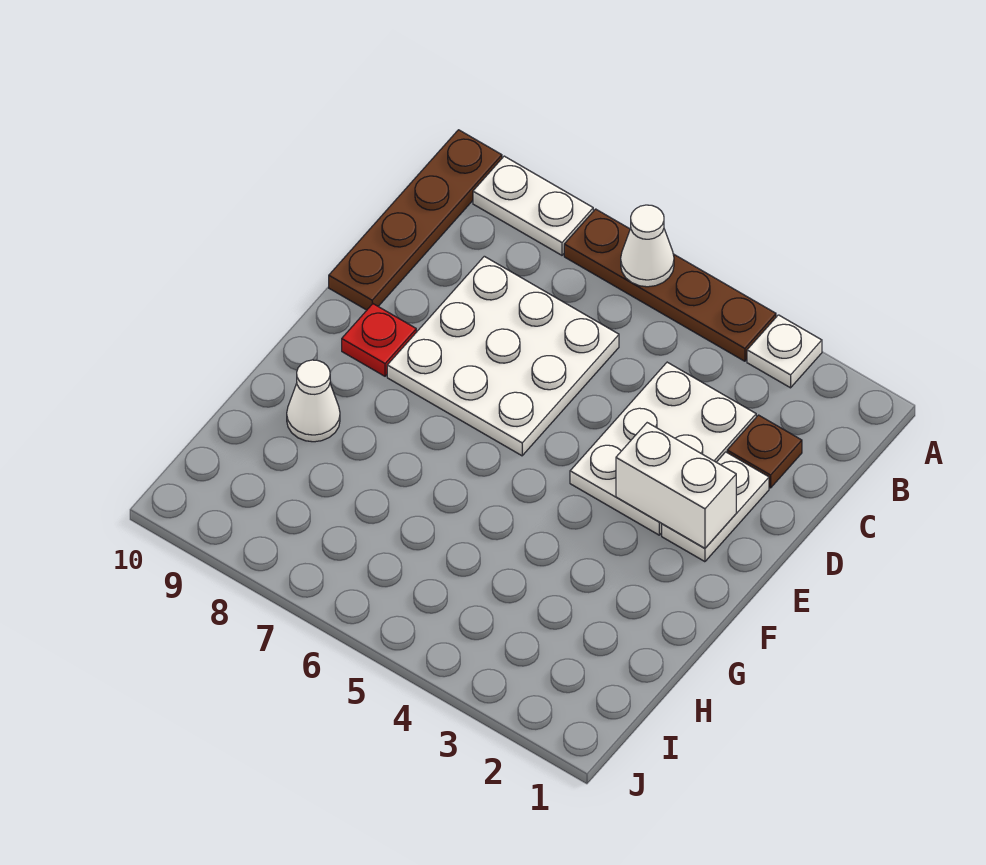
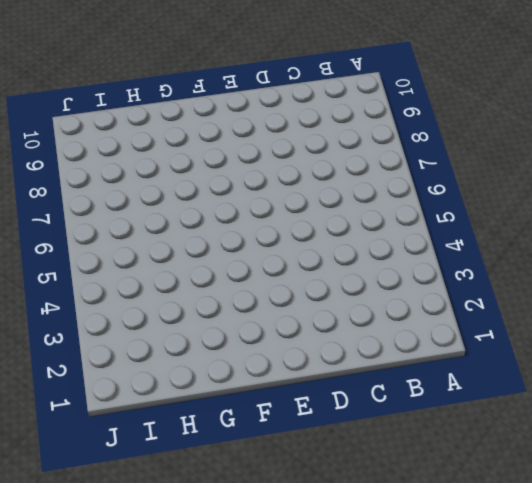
none -> white 1x1 plate [747,315,822,388]
none -> brown 1x4 plate [564,209,776,361]
none -> white 1x2 plate [473,156,593,255]

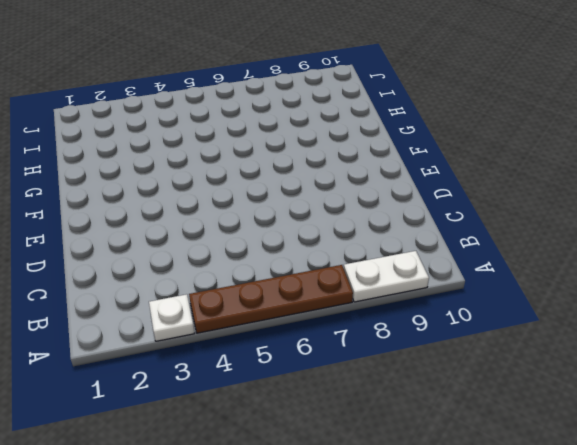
none -> brown 1x4 plate [329,130,502,310]
none -> brown 1x1 plate [727,415,802,488]
none -> white 2x3 plate [570,362,756,535]

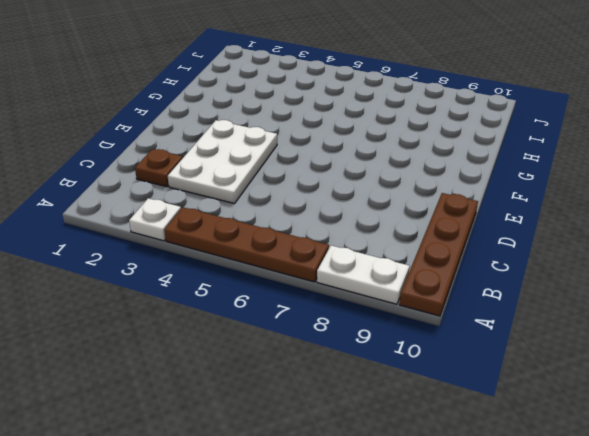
none -> white 3x3 plate [387,256,619,456]
none -> white 1x2 plate [662,452,769,562]
none -> red 1x1 plate [342,304,416,376]

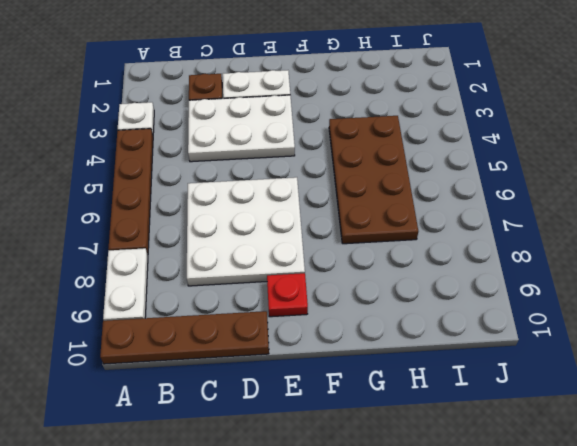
brown 2x4 plate [329,116,418,244] -> none
none -> white 1x1 cone [287,360,340,442]
none -> white 1x1 cone [621,205,674,287]
none -> white 1x2 brick [616,423,736,548]

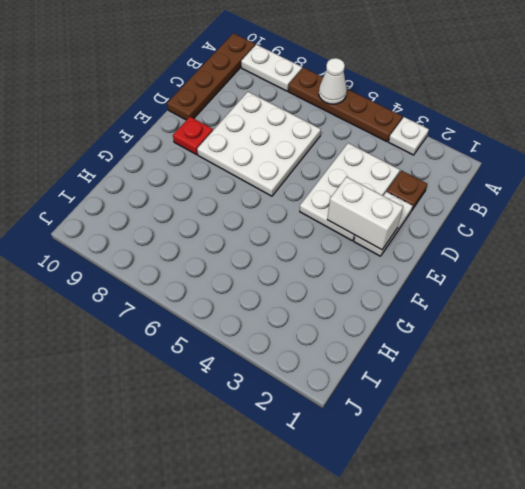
none -> white 1x1 cone [287,360,340,442]

